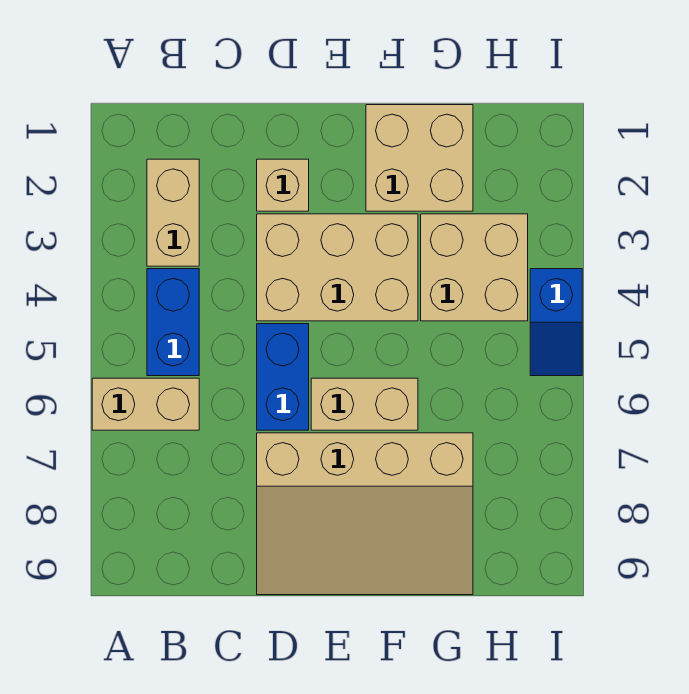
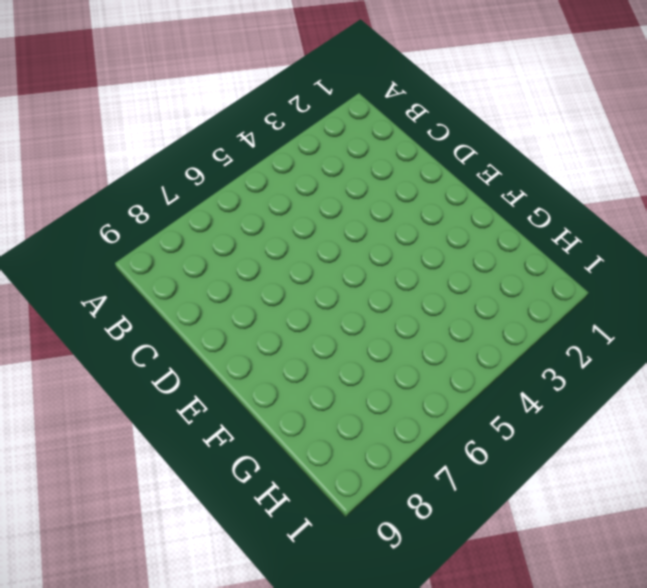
none -> tan 1x2 brick [92,378,199,430]
none -> tan 1x2 brick [147,159,199,266]

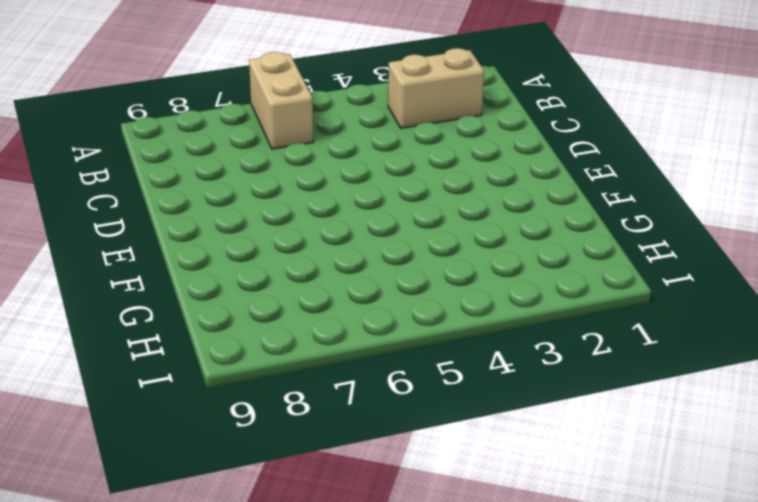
none -> blue 1x2 brick [147,269,199,376]
none -> tan 1x1 brick [257,159,309,211]

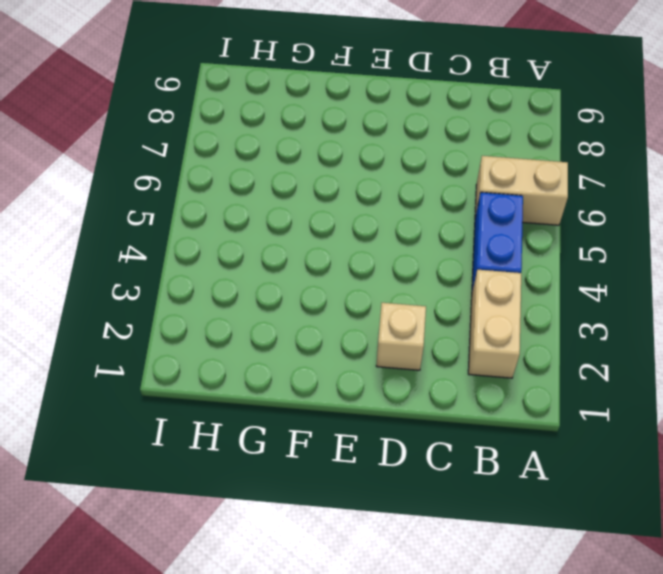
none -> tan 2x3 brick [257,214,418,321]
none -> blue 1x2 brick [257,324,309,430]

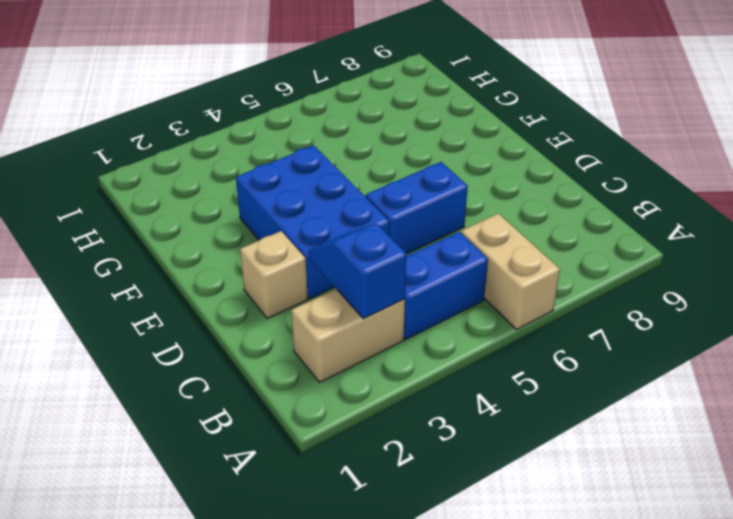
blue 1x2 slope [309,224,406,319] -> blue 1x2 slope turned to [530,269,582,376]
blue 2x3 brick [236,145,389,299] -> tan 2x3 brick [257,214,418,321]
none -> tan 3x4 slope [257,433,473,595]
none -> tan 1x2 brick [311,378,418,430]

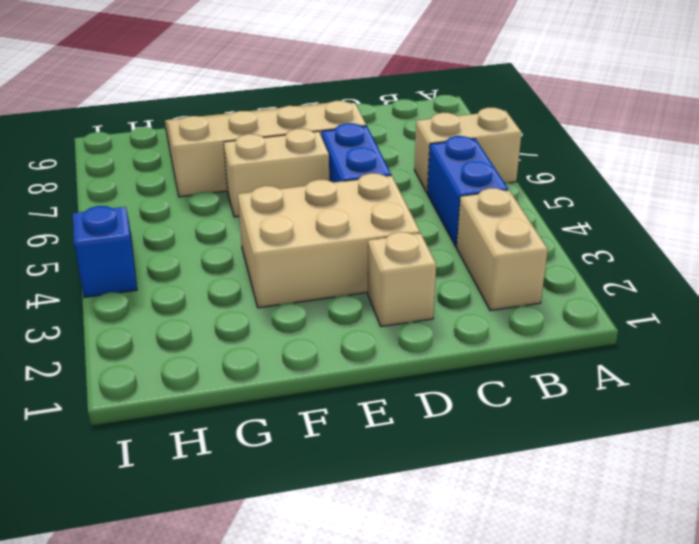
none -> tan 2x2 brick [366,105,473,211]
none -> tan 2x2 brick [421,214,528,321]

